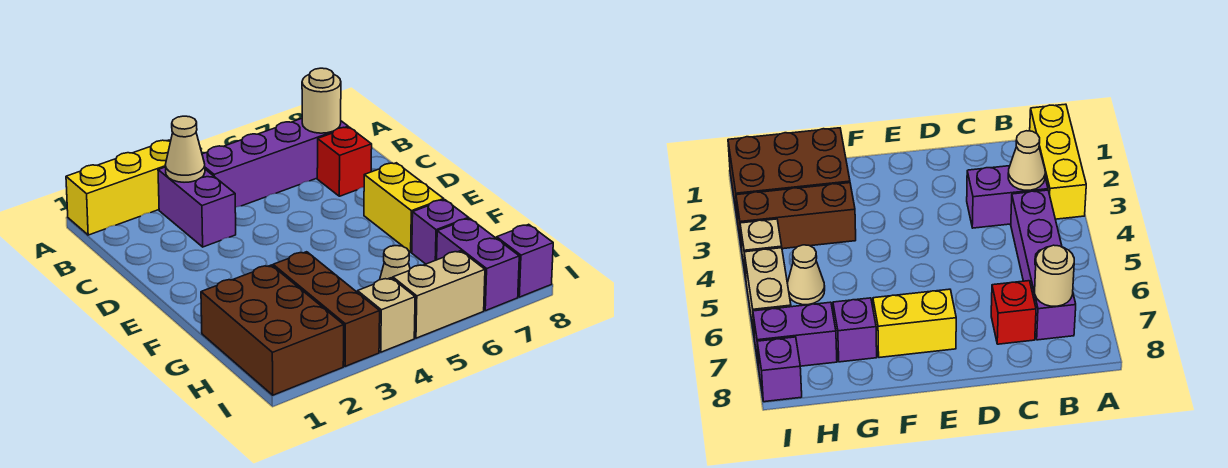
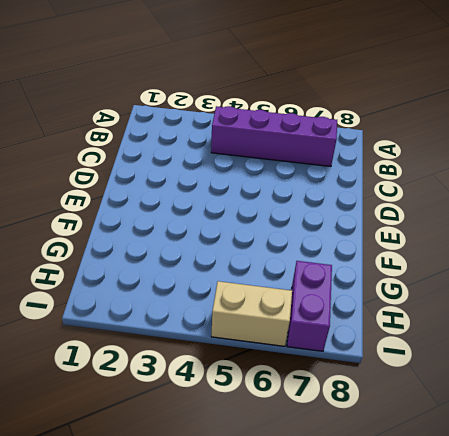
none -> yellow 1x3 brick [66,140,171,235]
none -> purple 1x2 brick [158,167,236,247]
none -> red 1x1 brick [317,127,372,196]

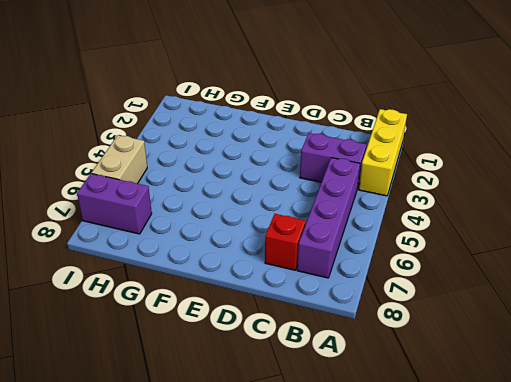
none -> yellow 1x2 brick [364,163,444,252]
none -> brown 2x3 brick [201,265,344,395]
none -> brown 1x3 brick [273,252,380,366]

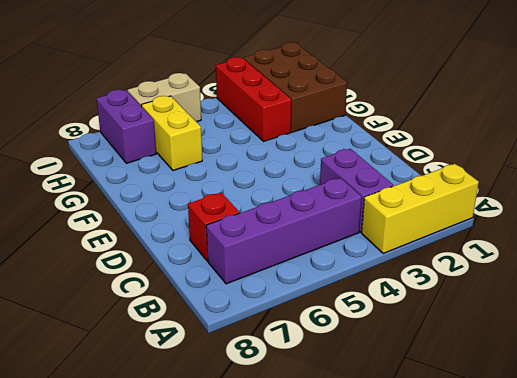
red 1x3 brick [216,57,291,142] -> brown 1x3 brick [273,252,380,366]
yellow 1x2 brick [141,96,202,170] -> yellow 1x2 brick moved to [364,163,444,252]
none -> purple 1x1 brick [412,200,469,264]
none -> tan 1x1 cone [380,246,410,280]
none -> tan 1x1 brick [357,278,415,352]

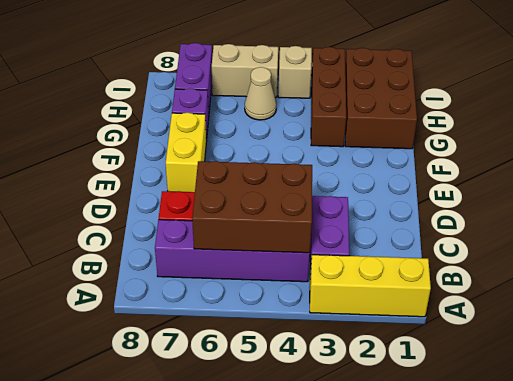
brown 2x3 brick [192,161,312,253] -> none
none -> purple 1x1 brick [497,224,553,297]
none -> tan 1x1 cone [165,116,205,182]
none -> tan 1x1 round brick [302,68,341,133]

